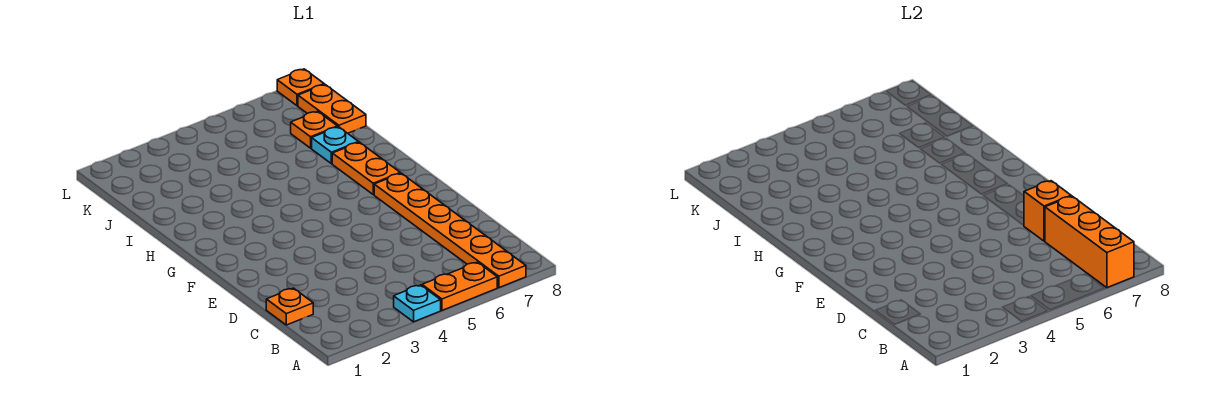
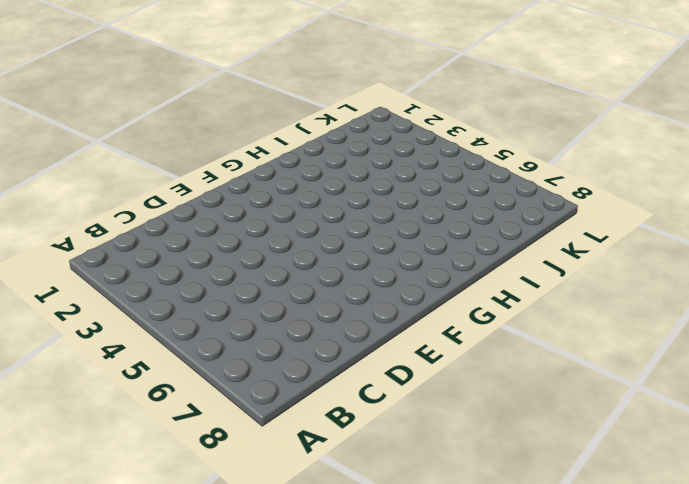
none -> cyan 1x1 plate [394,285,441,322]
none -> orange 1x2 plate [422,262,497,310]

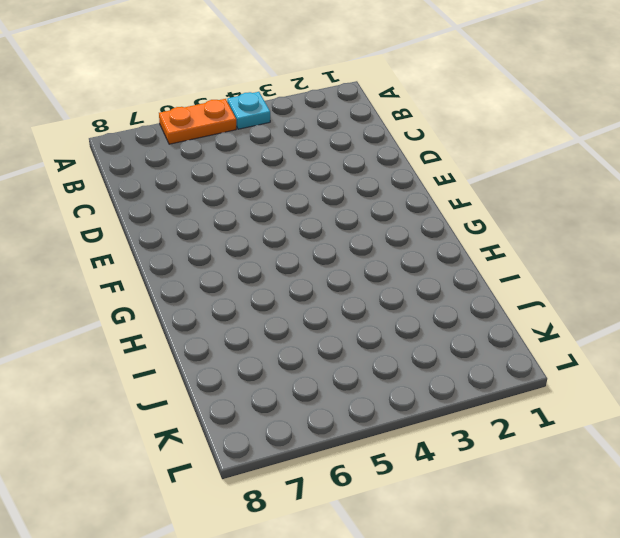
none -> orange 1x6 plate [374,173,526,288]
none -> orange 1x1 plate [266,288,313,325]

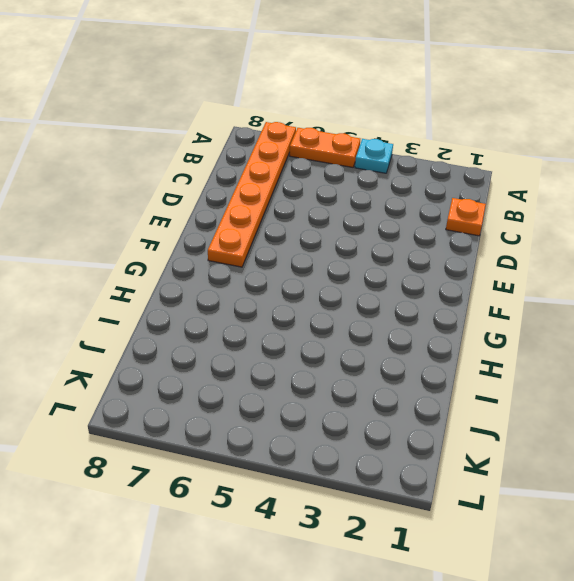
none -> orange 1x2 plate [332,142,400,195]
none -> cyan 1x1 plate [312,127,359,164]

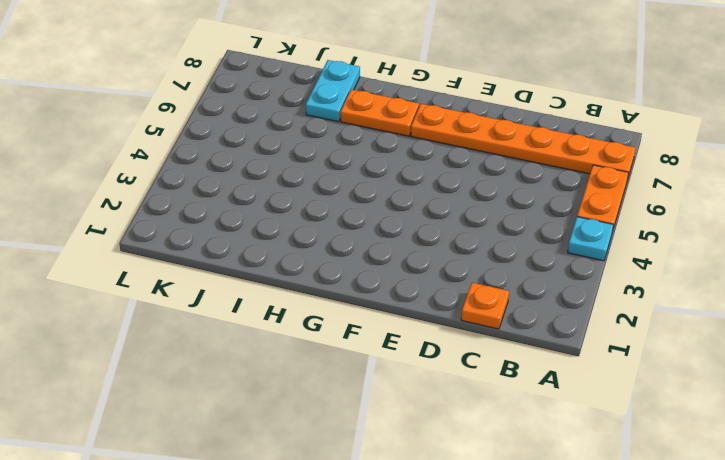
cyan 1x2 plate [306,60,360,122] -> cyan 1x1 plate [312,127,359,164]
none -> orange 1x1 plate [291,111,338,148]
none -> orange 1x2 plate [298,84,366,133]

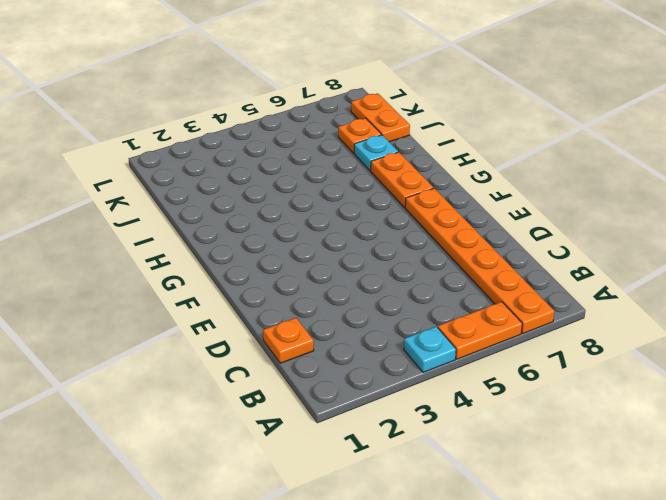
none -> orange 1x1 plate [277,69,324,106]
none -> orange 1x3 brick [1045,196,1134,288]

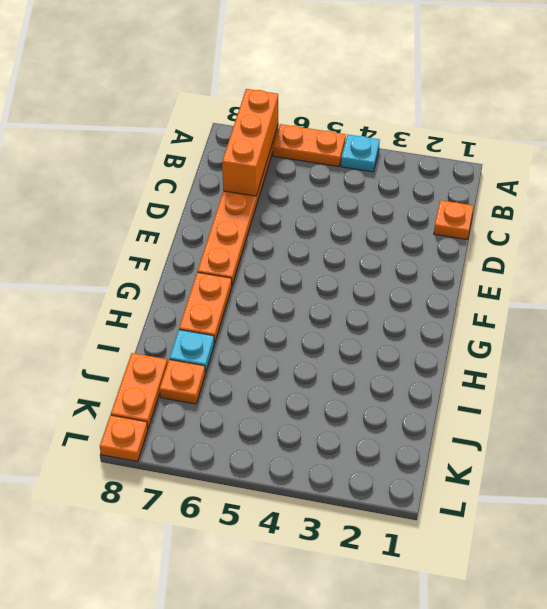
none -> orange 1x1 brick [1024,181,1071,241]

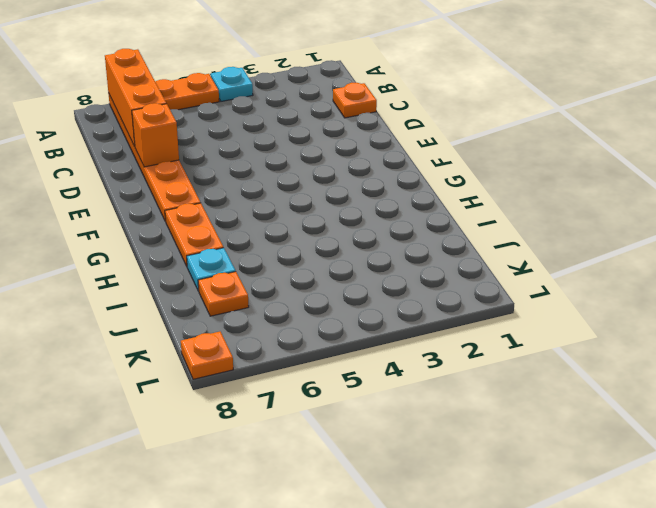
none -> orange 1x2 plate [298,84,366,133]

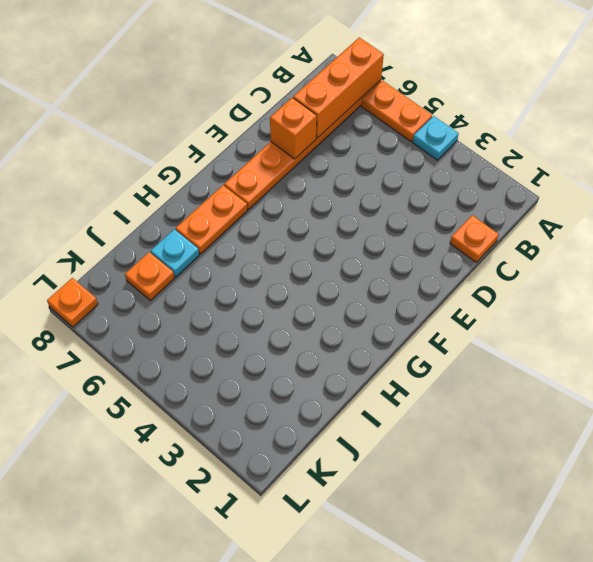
none -> orange 1x2 plate [298,84,366,133]

